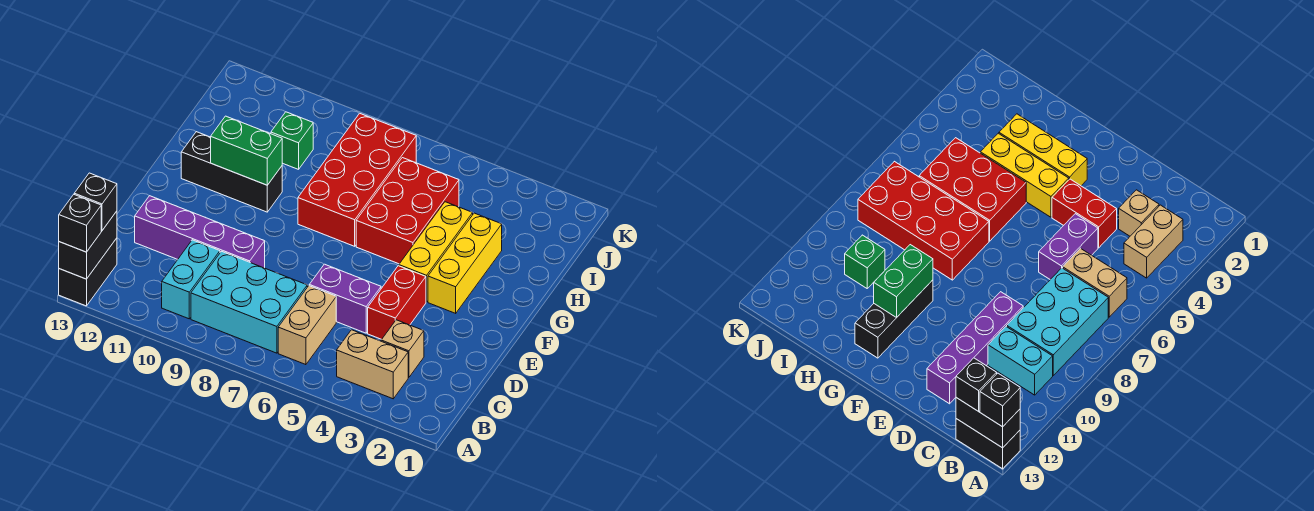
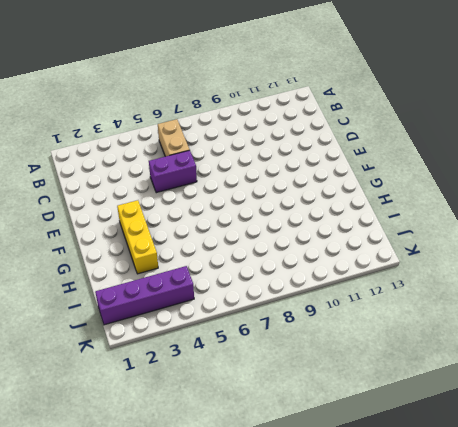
purple 1x4 brick [95,266,194,325] -> purple 1x4 brick moved to [135,196,265,268]
none -> black 1x2 brick [59,238,117,306]
none -> tan 1x2 brick [337,330,408,399]
none -> cyan 2x3 brick [191,251,307,353]

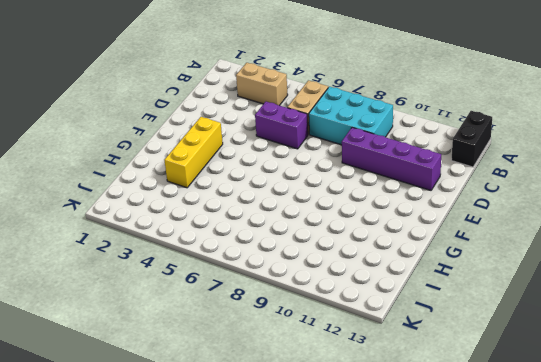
none -> cyan 1x2 brick [162,240,220,319]
none -> tan 1x1 brick [381,320,424,377]
none -> red 1x2 brick [368,266,426,339]

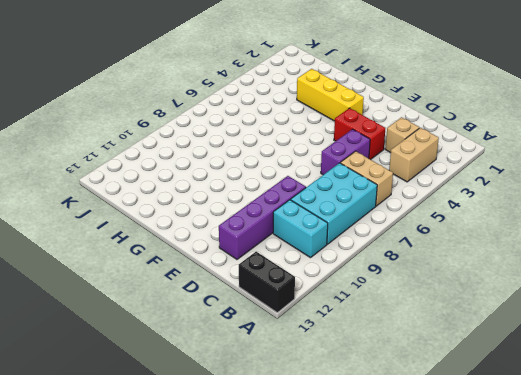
none -> yellow 1x3 brick [399,202,473,302]
none -> red 2x3 brick [356,158,459,264]
none -> red 2x4 brick [298,113,416,246]

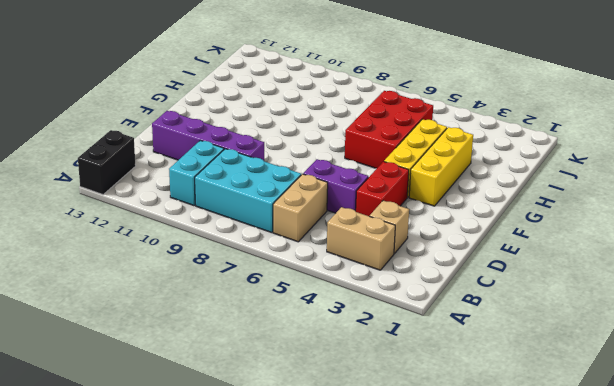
none -> red 2x4 brick [298,113,416,246]
none -> black 1x3 brick [181,132,282,212]
none -> green 1x1 brick [271,112,313,169]

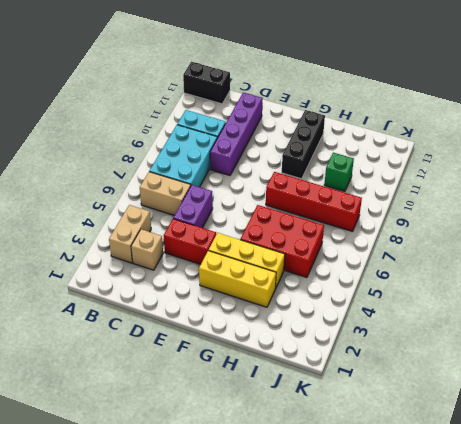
red 1x4 brick [266,172,362,232] -> red 2x4 brick [298,113,416,246]
none -> black 1x2 brick [59,211,117,279]
none -> green 1x2 brick [211,116,282,185]
none -> black 1x1 brick [59,195,101,252]

